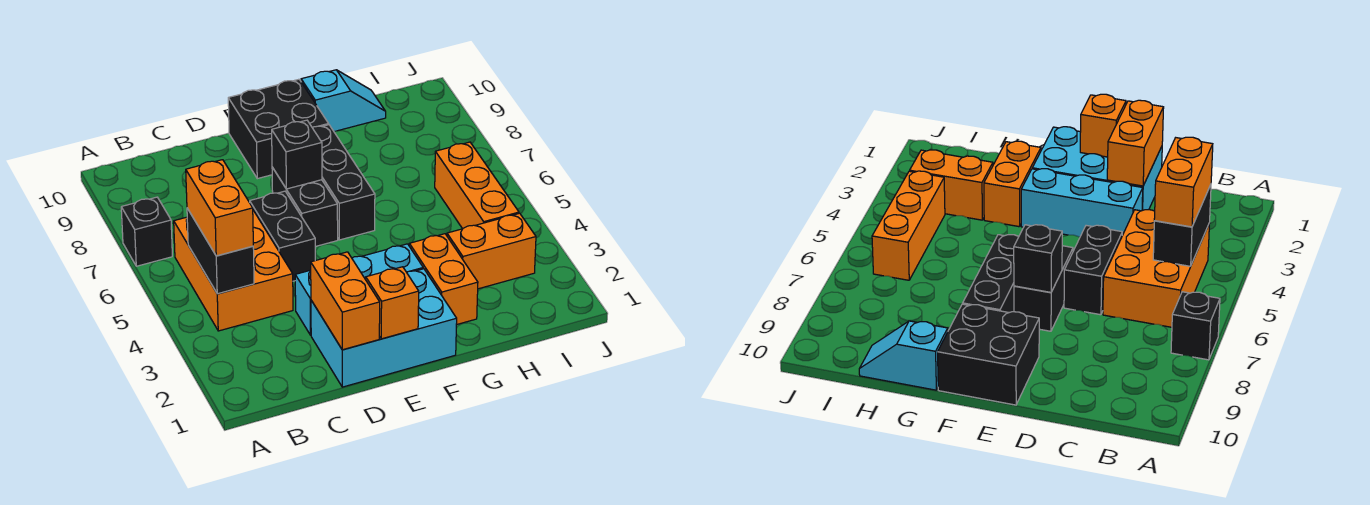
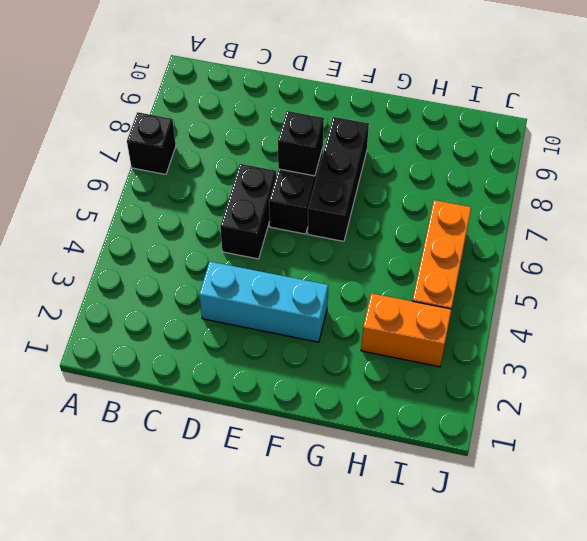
none -> orange 2x3 brick [174,210,293,331]
none -> cyan 2x3 brick [311,269,457,387]
none -> black 2x2 brick [228,79,329,179]

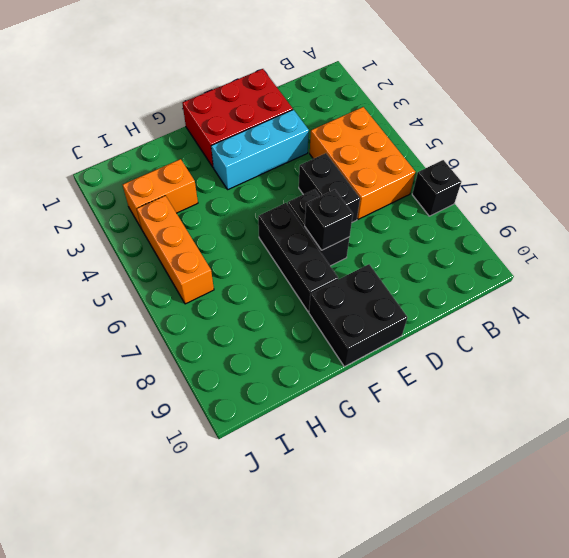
red 2x3 brick [182,69,293,168] -> cyan 2x3 brick [311,269,457,387]
none -> orange 1x2 brick [409,234,478,325]
none -> cyan 1x2 slope [301,70,386,132]
none -> black 1x2 brick [187,208,254,294]

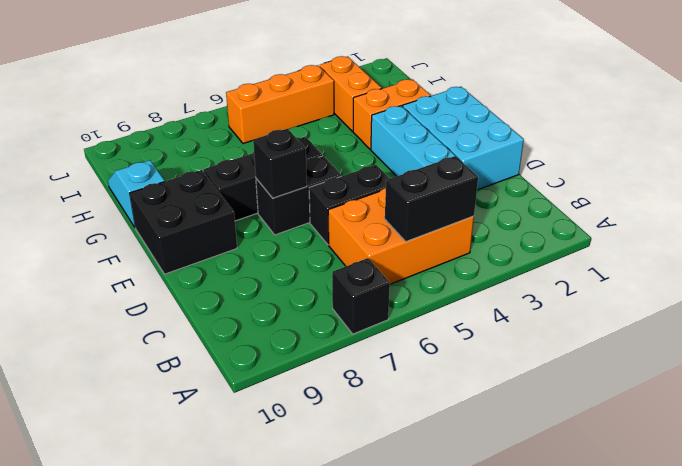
none -> orange 1x2 brick [311,252,380,350]
none -> orange 1x1 brick [366,267,419,339]
none -> orange 1x2 brick [186,160,253,256]

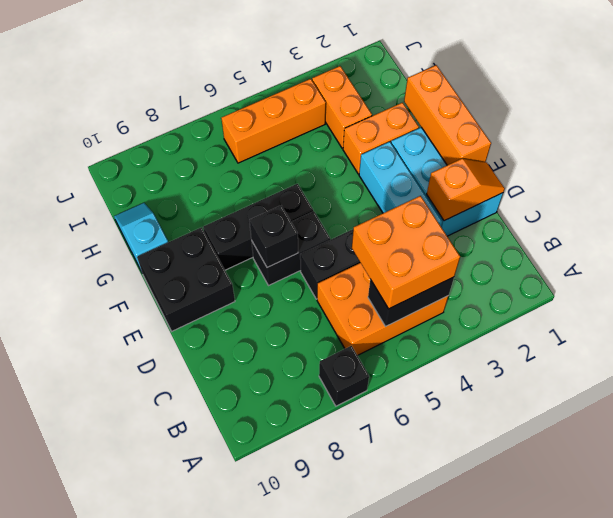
orange 2x2 brick [352,196,460,309] -> orange 1x2 brick [186,160,253,256]
orange 1x2 slope [427,159,505,221] -> orange 1x2 brick [311,252,380,350]
orange 1x3 brick [404,65,491,165] -> orange 1x1 brick [366,267,419,339]

